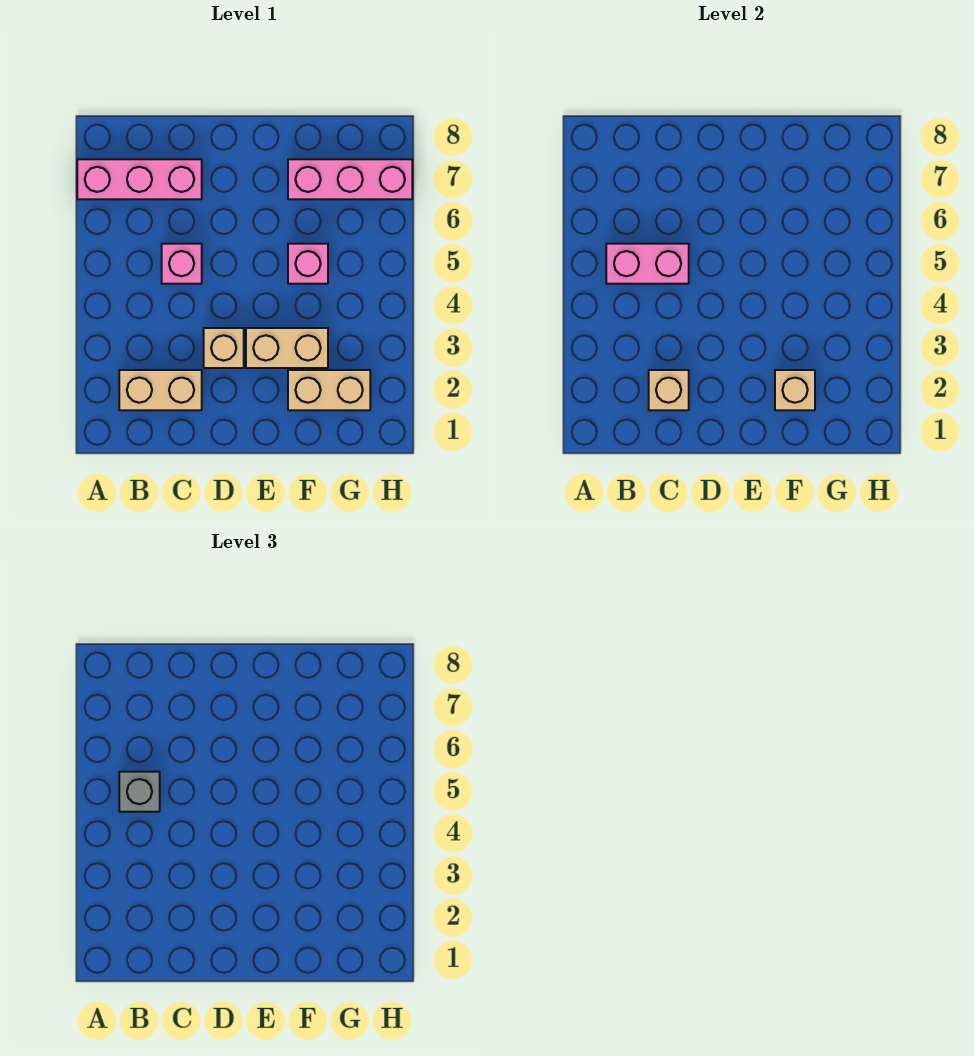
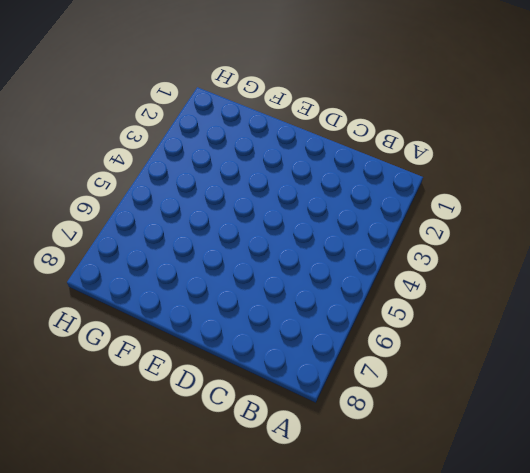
none -> pink 1x3 brick [77,159,202,199]
none -> tan 1x2 brick [119,370,202,410]
none -> pink 1x1 brick [162,244,202,284]

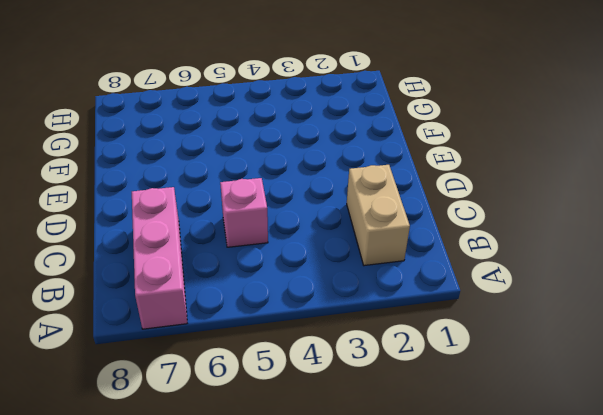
none -> tan 1x1 brick [204,328,244,368]
none -> tan 1x2 brick [246,328,328,368]
none -> tan 1x2 brick [288,370,370,410]

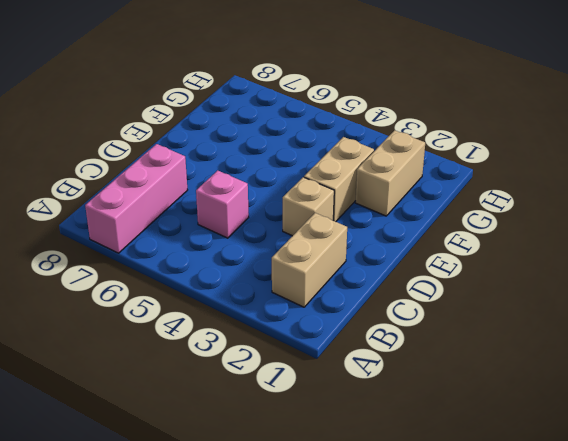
none -> pink 1x1 brick [288,244,328,284]
none -> pink 1x3 brick [288,159,412,199]
none -> pink 1x2 brick [606,244,689,284]

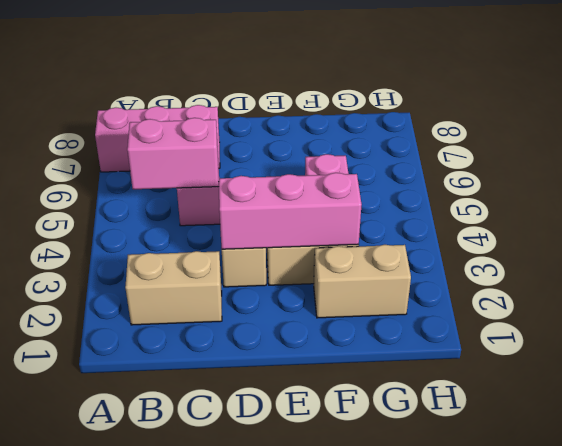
pink 1x3 brick [219,173,362,249] -> pink 1x3 brick moved to [288,159,412,199]
none -> tan 1x1 brick [649,370,689,410]
none -> tan 1x1 brick [775,370,815,410]
none -> grey 1x1 brick [119,772,160,812]

